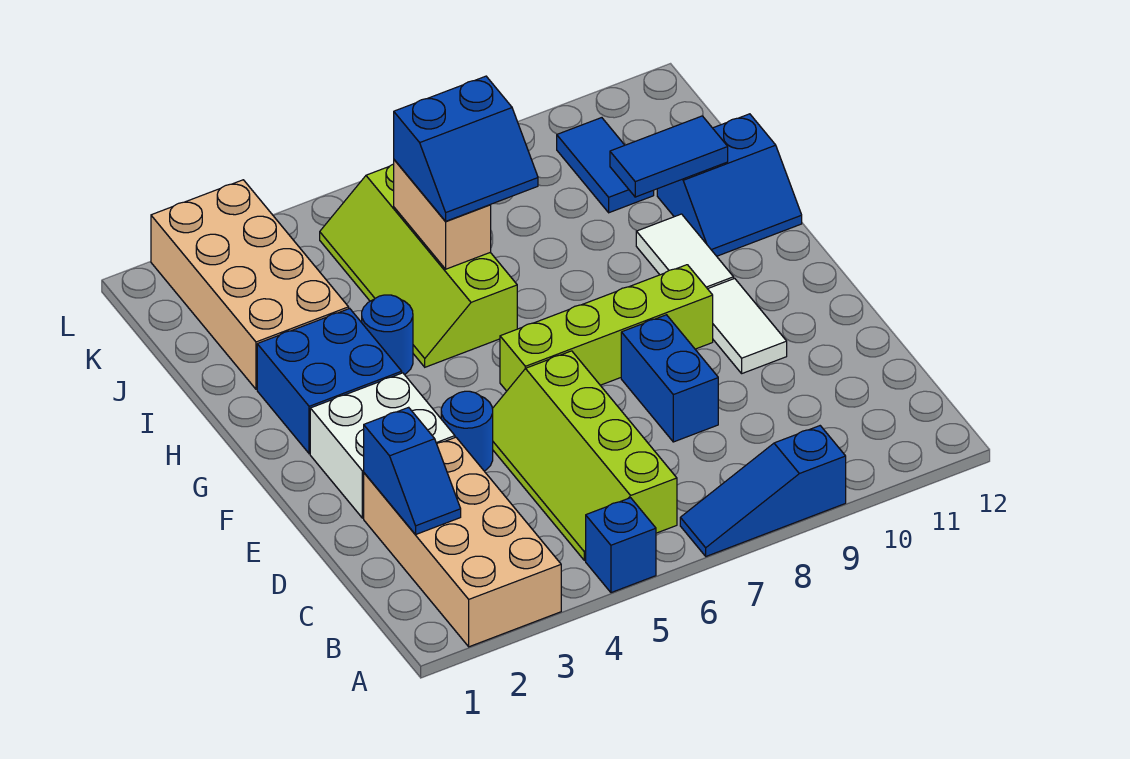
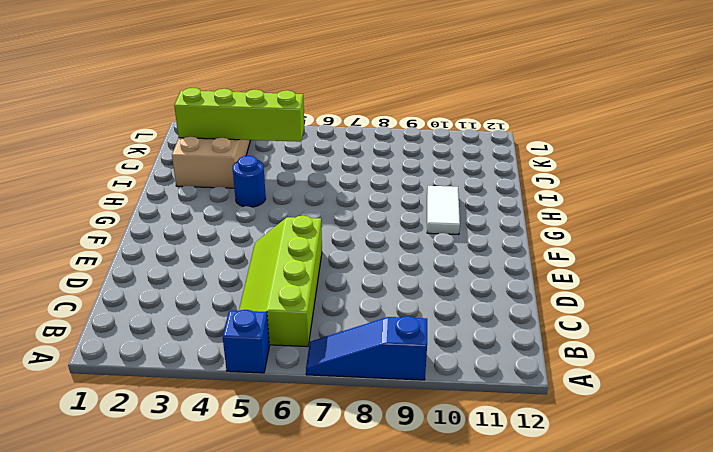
lime 1x4 brick [174,88,304,142] -> lime 1x4 brick moved to [500,265,713,391]
none -> tan 2x4 brick [364,437,561,647]
none -> blue 1x2 brick [621,315,718,442]
none -> white 2x2 brick [310,373,455,518]

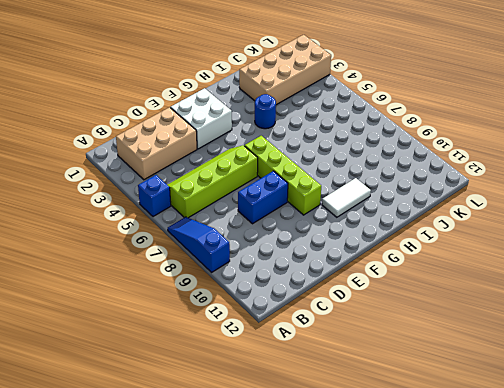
tan 2x3 brick [116,107,197,180] -> tan 2x4 brick [364,437,561,647]
none -> blue 1x1 round brick [441,391,493,471]
none -> white 1x2 tile [708,278,787,373]
none -> blue 2x2 brick [257,309,402,454]

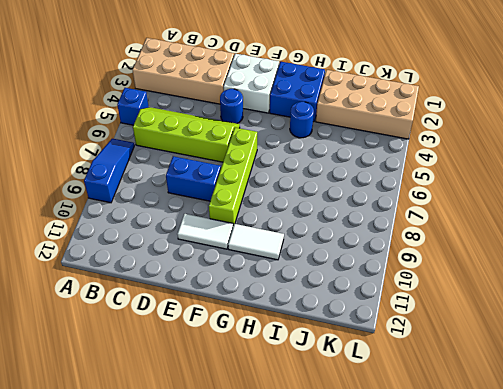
none -> lime 2x4 slope [320,164,517,367]
none -> blue 2x2 slope [657,114,802,256]
none -> blue 1x2 tile [557,118,654,213]

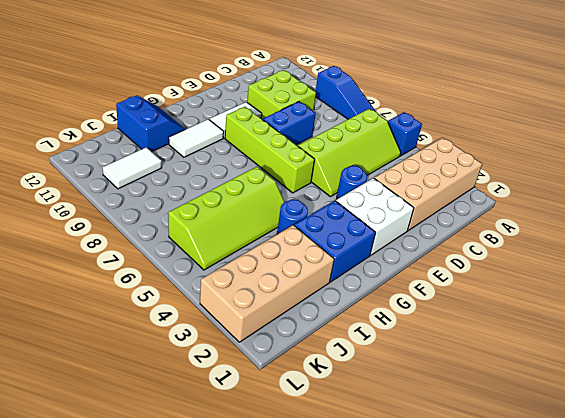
lime 2x2 brick [247,70,316,120] -> none
white 1x2 tile [102,147,162,189] -> blue 1x2 tile [557,118,654,213]
none -> blue 1x2 slope [364,407,461,535]
none -> tan 1x2 brick [394,160,491,269]
none -> blue 1x2 tile [610,116,728,197]

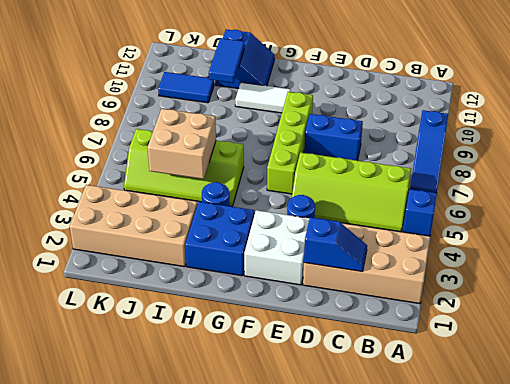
tan 2x2 brick [148,109,216,179] -> tan 1x2 brick [394,160,491,269]
none -> white 1x2 tile [708,278,787,373]
none -> blue 2x2 slope [394,76,538,221]

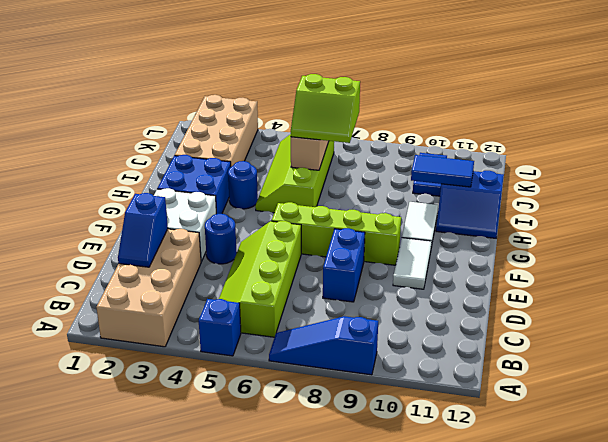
lime 2x2 slope [291,74,360,143] -> blue 2x2 slope [394,76,538,221]

